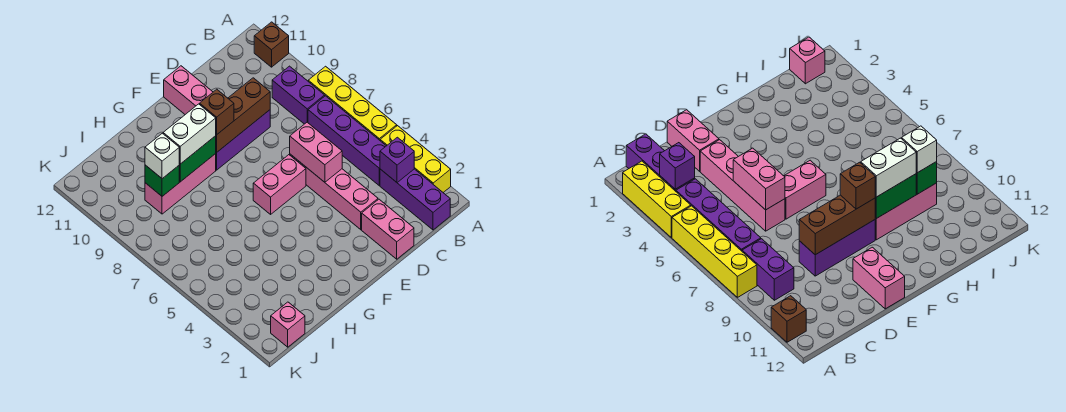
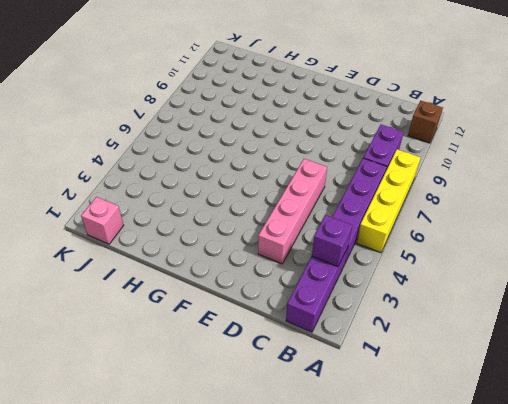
none -> yellow 1x3 brick [380,126,451,192]
none -> pink 1x2 brick [362,199,414,259]
none -> purple 1x3 brick [216,110,270,170]

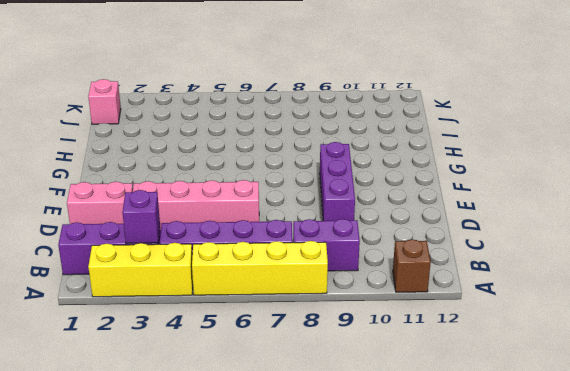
none -> pink 1x2 brick [253,155,306,214]
none -> pink 1x2 brick [164,66,213,114]
none -> pink 1x3 brick [145,154,216,214]

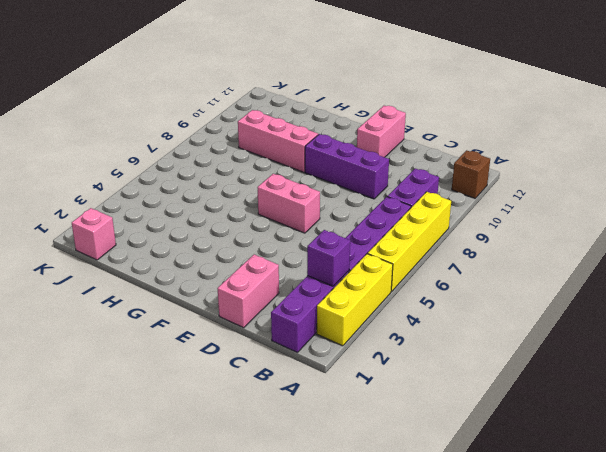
none -> pink 1x4 brick [290,154,378,230]
none -> pink 1x2 brick [290,122,342,182]
none -> brown 1x3 brick [216,78,270,152]

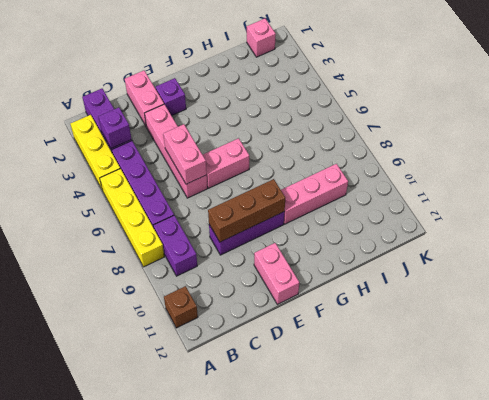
purple 1x1 brick [155,78,186,116] -> none
none -> green 1x2 brick [179,136,216,182]
none -> green 1x1 brick [145,165,179,196]
none -> brown 1x1 brick [200,89,234,135]

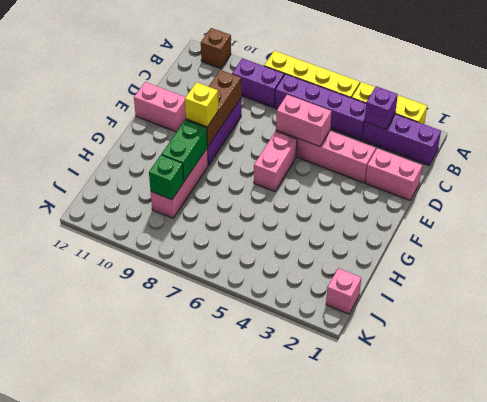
yellow 1x1 brick [185,82,218,127] -> brown 1x1 brick [200,89,234,135]
none -> white 1x2 brick [163,104,216,164]
none -> white 1x1 brick [145,133,179,179]

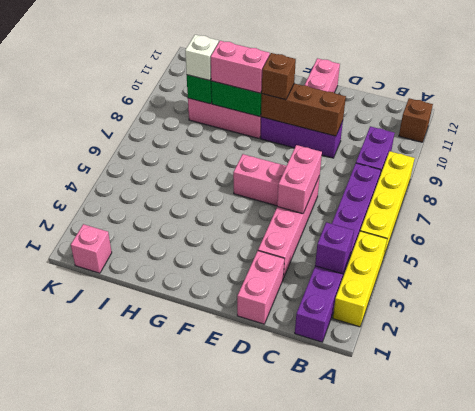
pink 1x2 brick [211,41,270,93] -> white 1x2 brick [163,104,216,164]

